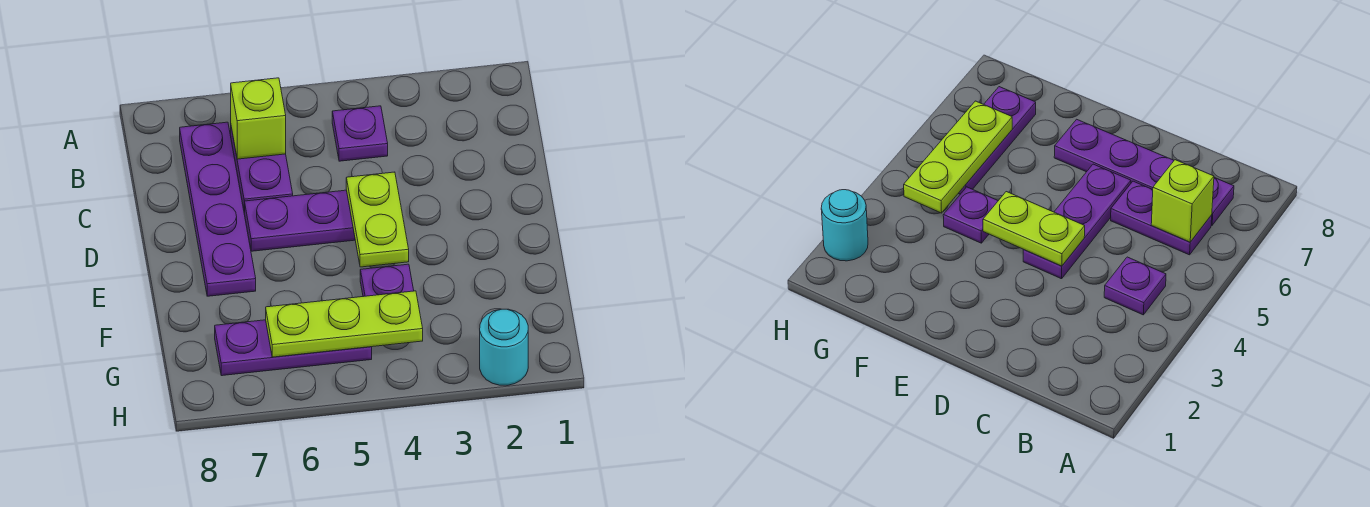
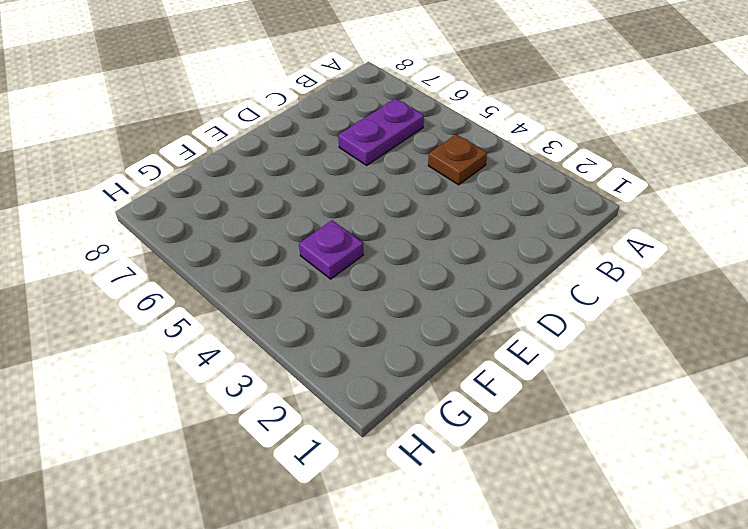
brown 1x1 plate [428,134,487,185] -> purple 1x1 plate [332,106,388,161]
none -> purple 1x4 plate [180,122,256,296]
none -> purple 1x3 plate [244,190,355,251]

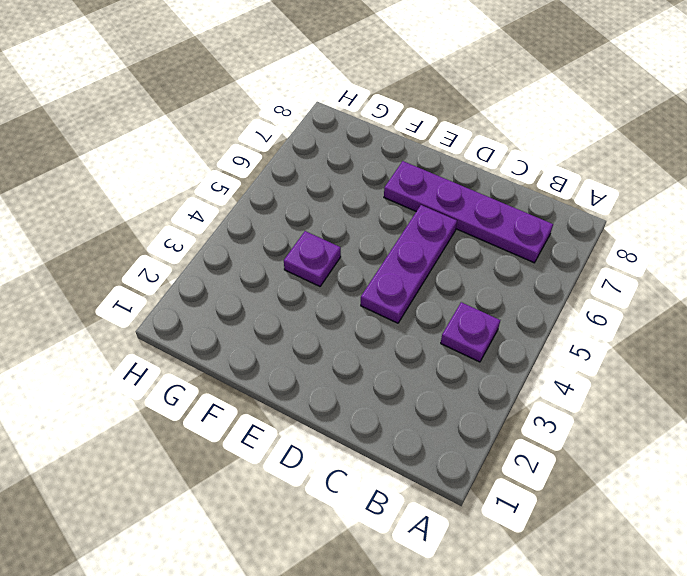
none -> purple 1x2 plate [231,128,293,211]
none -> purple 1x3 plate [215,320,372,376]

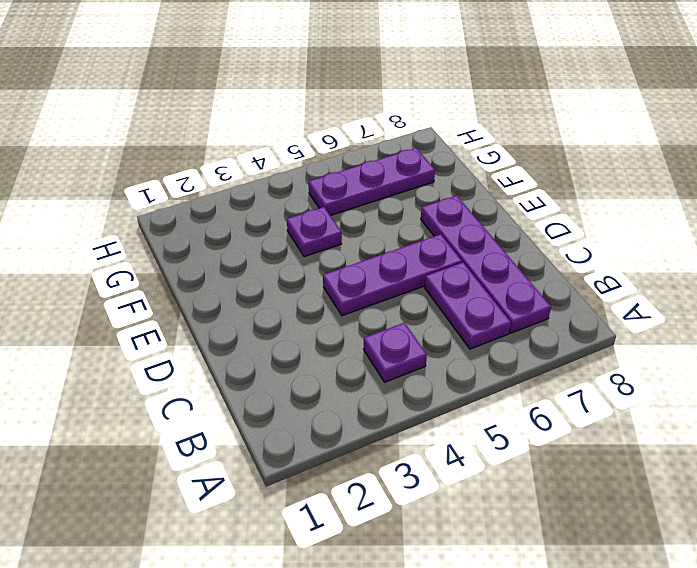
none -> cyan 1x1 round brick [480,309,528,385]
none -> lime 1x1 brick [231,78,286,159]

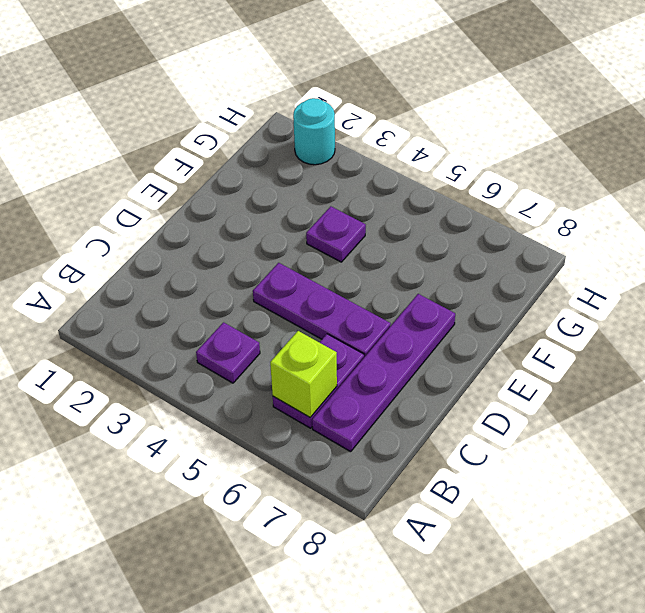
none -> purple 1x3 plate [215,320,372,376]
none -> lime 1x2 plate [346,172,409,267]

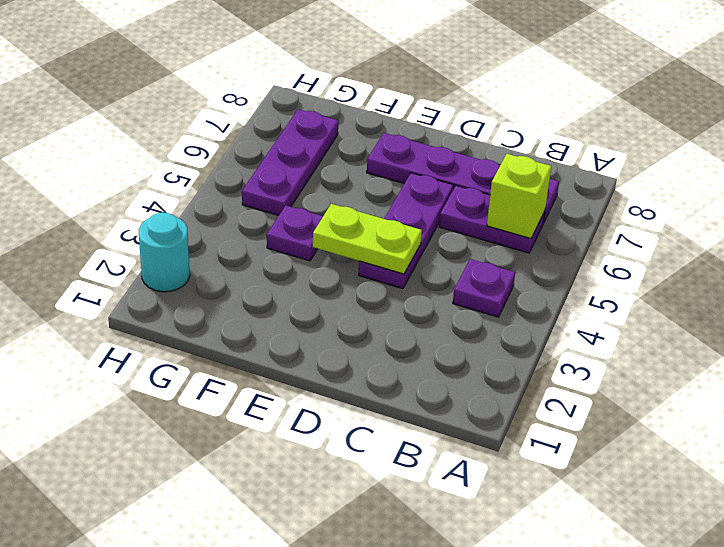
none -> lime 1x3 plate [266,291,423,357]

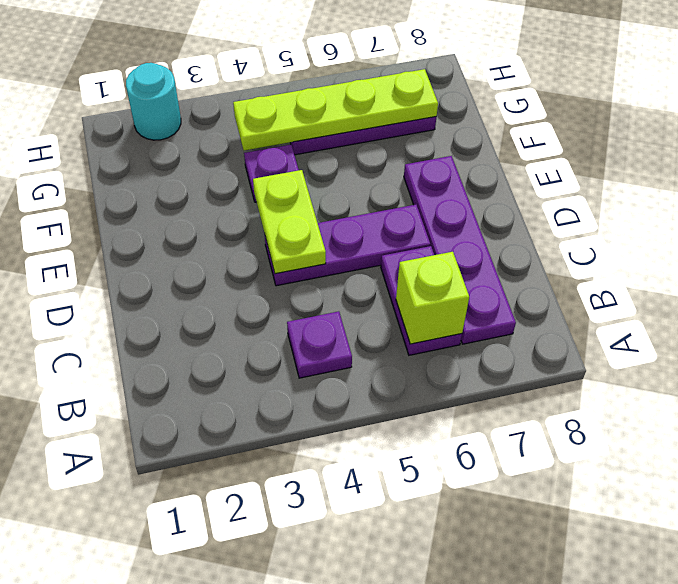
lime 1x4 plate [233,69,438,150] -> lime 1x3 plate [266,291,423,357]

